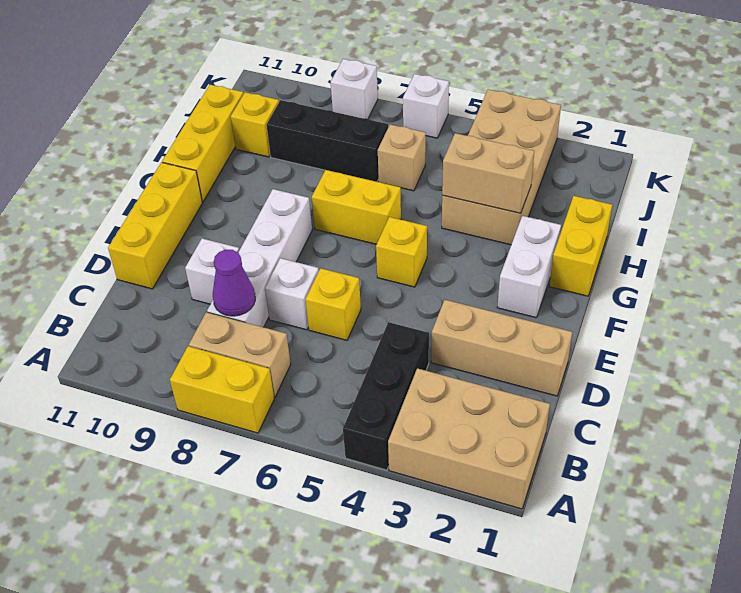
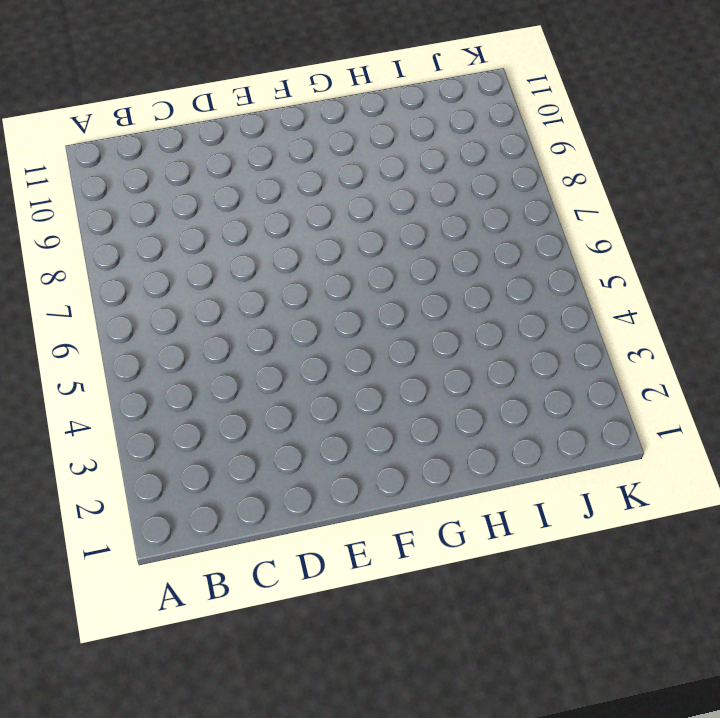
none -> tan 2x3 brick [388,368,550,509]
none -> black 1x3 brick [343,322,429,470]
none -> yellow 1x2 brick [170,346,274,433]

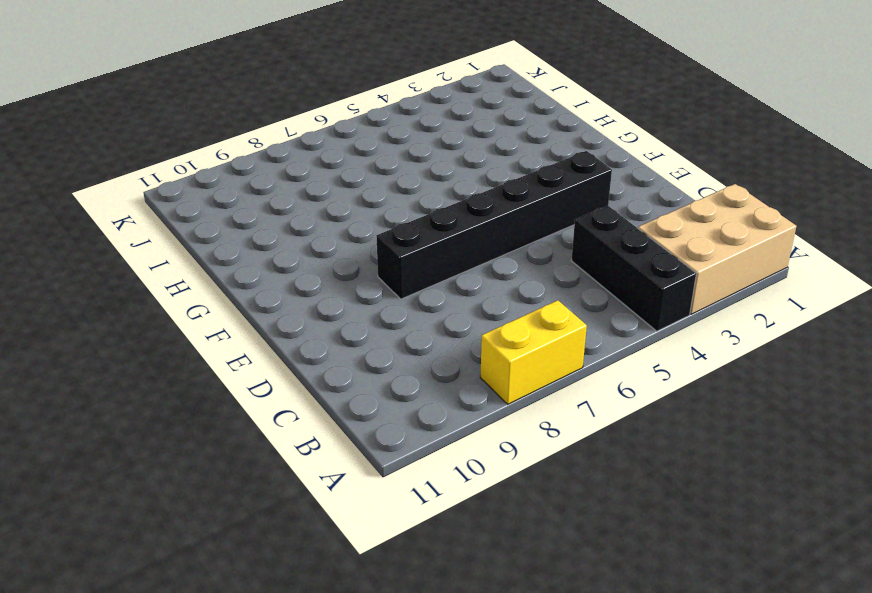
black 1x6 brick [377,151,612,299] -> white 1x4 brick [207,189,312,327]
none -> tan 1x2 brick [189,312,291,397]
none -> tan 1x3 brick [431,300,572,396]
none -> yellow 1x1 brick [306,268,361,340]

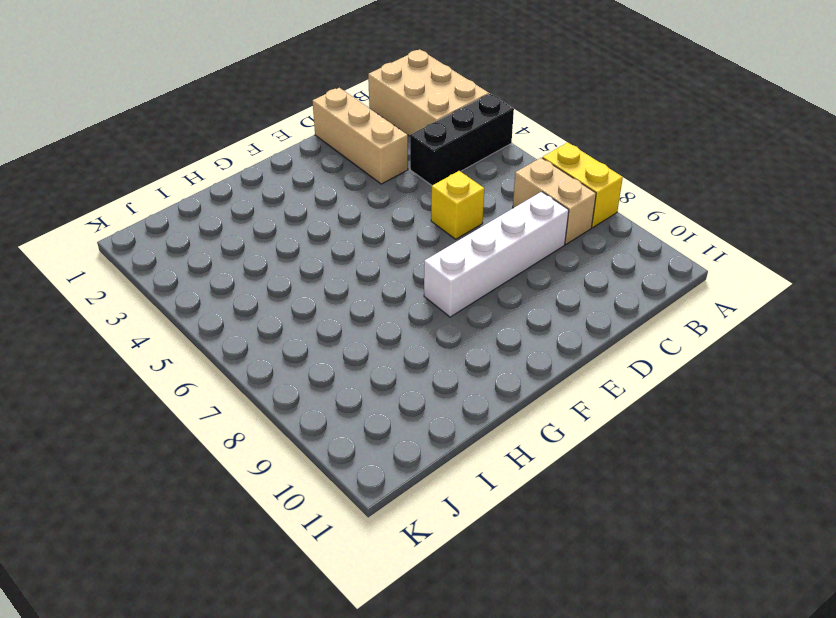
none -> white 1x1 brick [265,258,319,330]
none -> white 1x1 brick [185,238,239,304]
none -> yellow 1x3 brick [108,162,202,289]

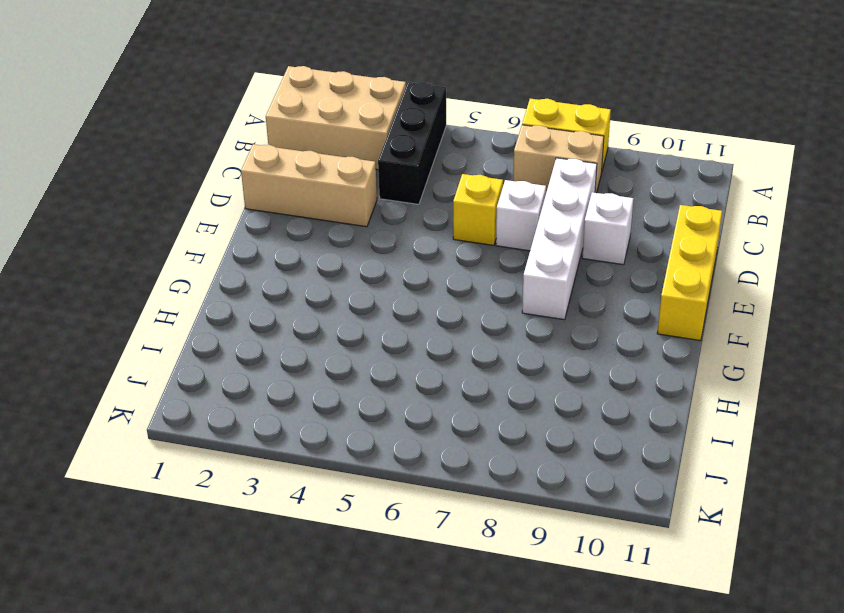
none -> white 1x2 brick [497,216,561,318]
none -> yellow 1x1 brick [376,217,427,287]
none -> yellow 1x2 brick [549,196,612,296]

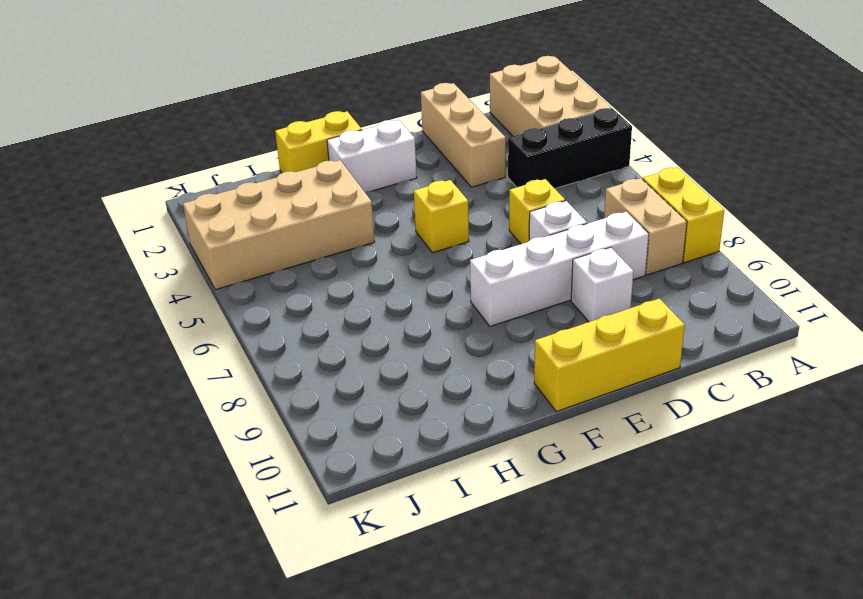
none -> yellow 1x2 brick [312,170,401,244]
none -> yellow 1x3 brick [162,85,243,202]
none -> tan 1x1 brick [378,124,426,191]

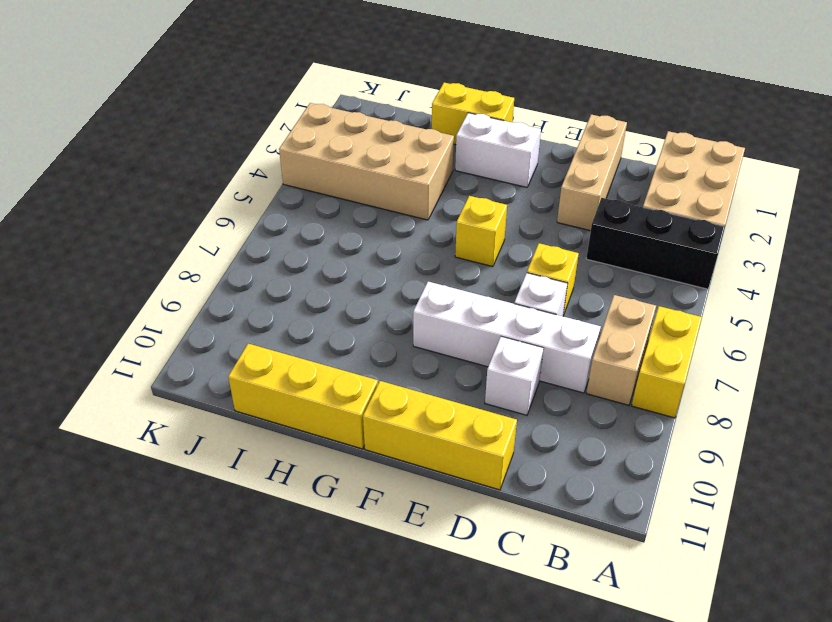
none -> yellow 1x2 brick [312,170,401,244]
none -> tan 1x1 brick [378,124,426,191]
none -> black 1x3 brick [267,100,388,182]

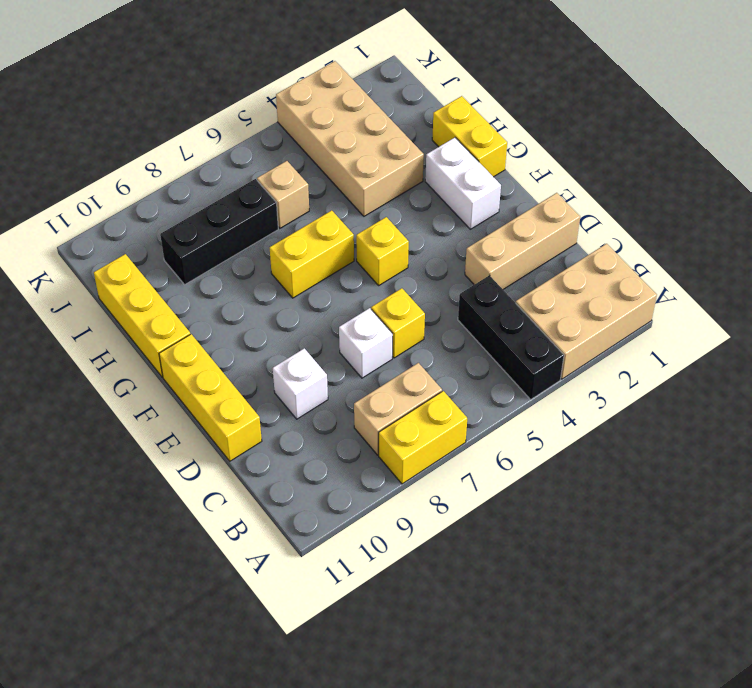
none -> white 1x4 brick [207,189,312,327]
none -> yellow 1x1 brick [231,92,279,157]
none -> white 1x1 brick [403,74,449,138]

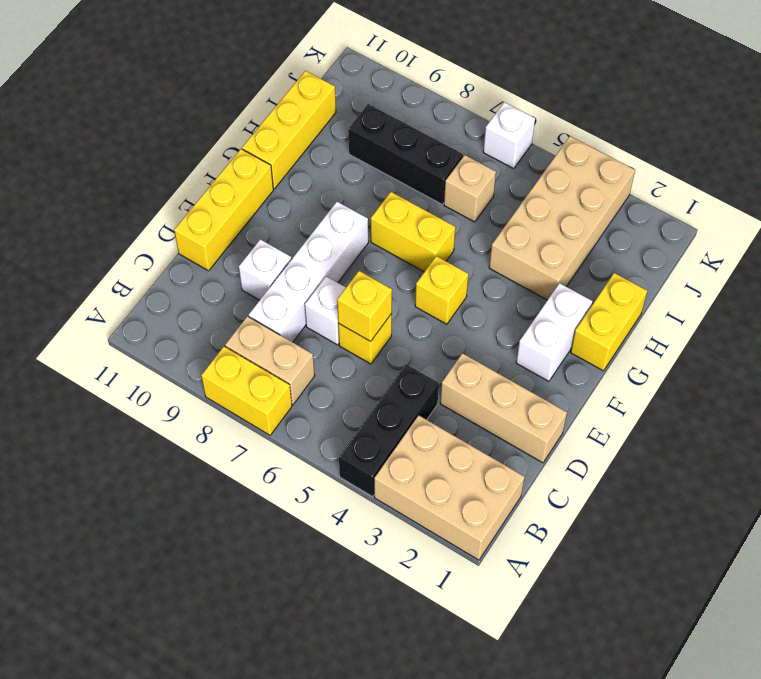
yellow 1x1 brick [337,271,392,341] -> yellow 1x1 brick moved to [231,92,279,157]
none -> white 1x1 brick [331,59,378,119]
none -> purple 1x1 cone [213,250,255,316]
none -> tan 1x2 brick [442,133,534,213]

